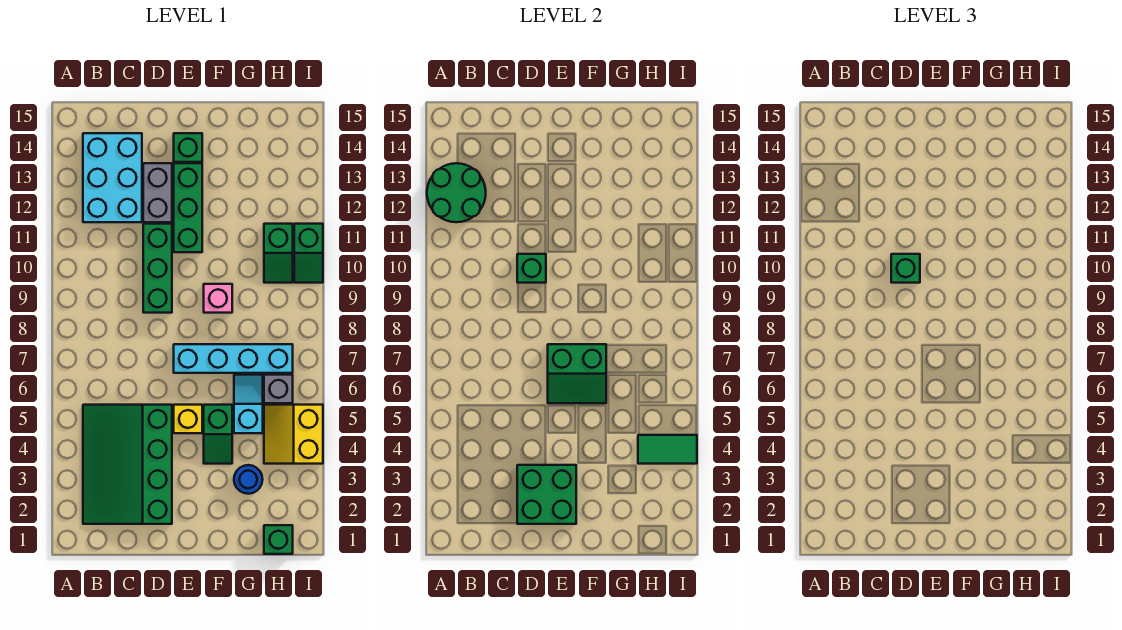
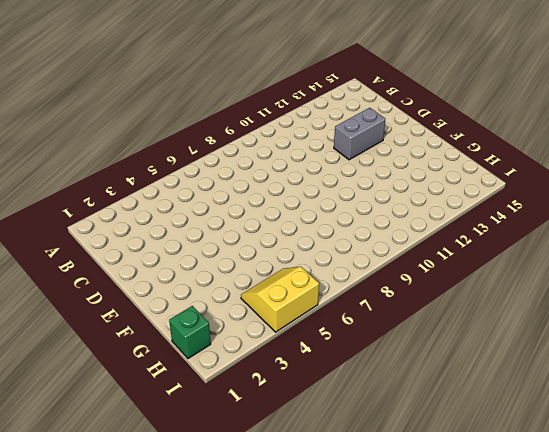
none -> green 3x4 slope [83,405,172,524]
none -> cyan 2x3 brick [83,133,142,222]
none -> green 1x3 brick [143,224,172,313]

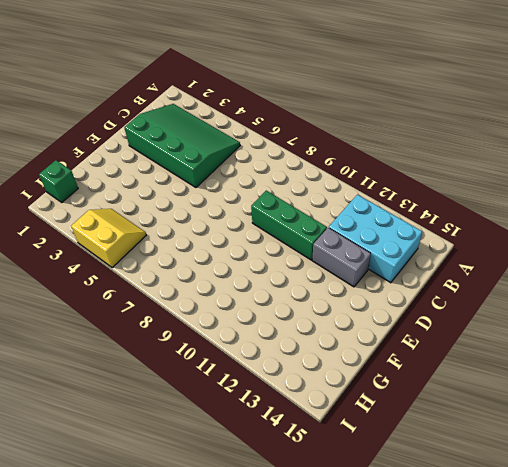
none -> yellow 1x1 brick [174,405,202,433]
none -> cyan 1x4 brick [174,344,293,373]
none -> green 1x3 brick [174,163,202,252]

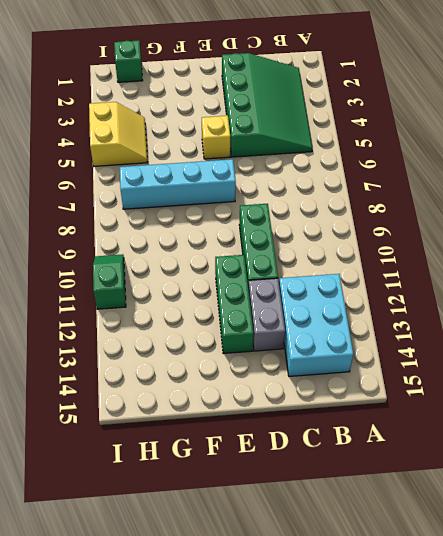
none -> green 1x1 brick [174,133,202,162]
none -> green 1x2 slope [204,405,232,464]
none -> pink 1x1 brick [204,284,232,313]

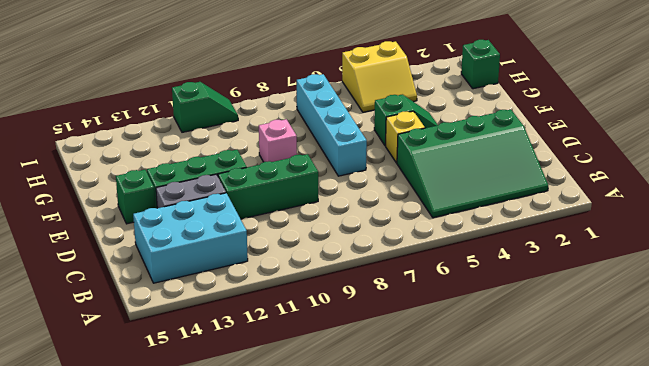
none -> blue 1x1 round brick [234,465,263,494]
none -> cyan 1x2 slope [234,375,263,433]
none -> grey 1x1 brick [264,375,293,403]

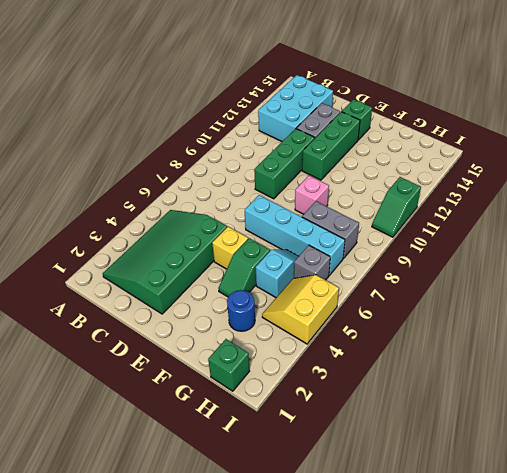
grey 1x2 brick [302,201,359,258] -> none
none -> green 1x2 slope [264,224,293,283]
none -> green 2x2 round brick [427,163,486,222]
none -> green 2x2 brick [517,465,576,524]

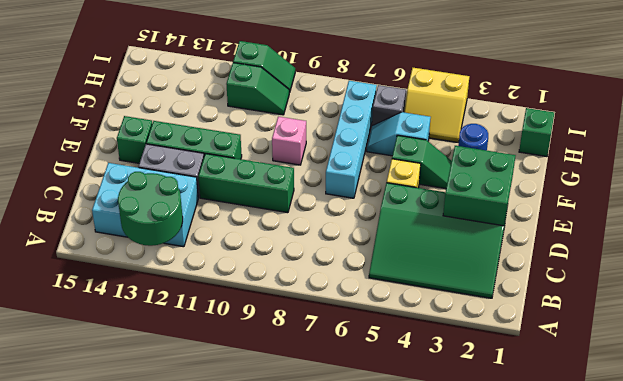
none -> green 1x1 brick [517,254,546,283]
none -> green 2x2 slope [548,344,606,403]
none -> green 1x2 tile [638,435,697,464]

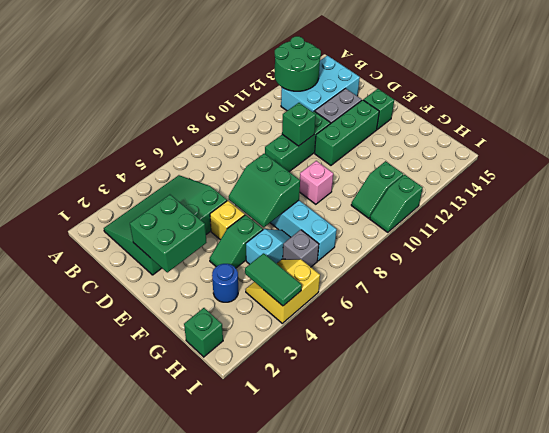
none -> green 1x1 brick [891,254,920,283]

